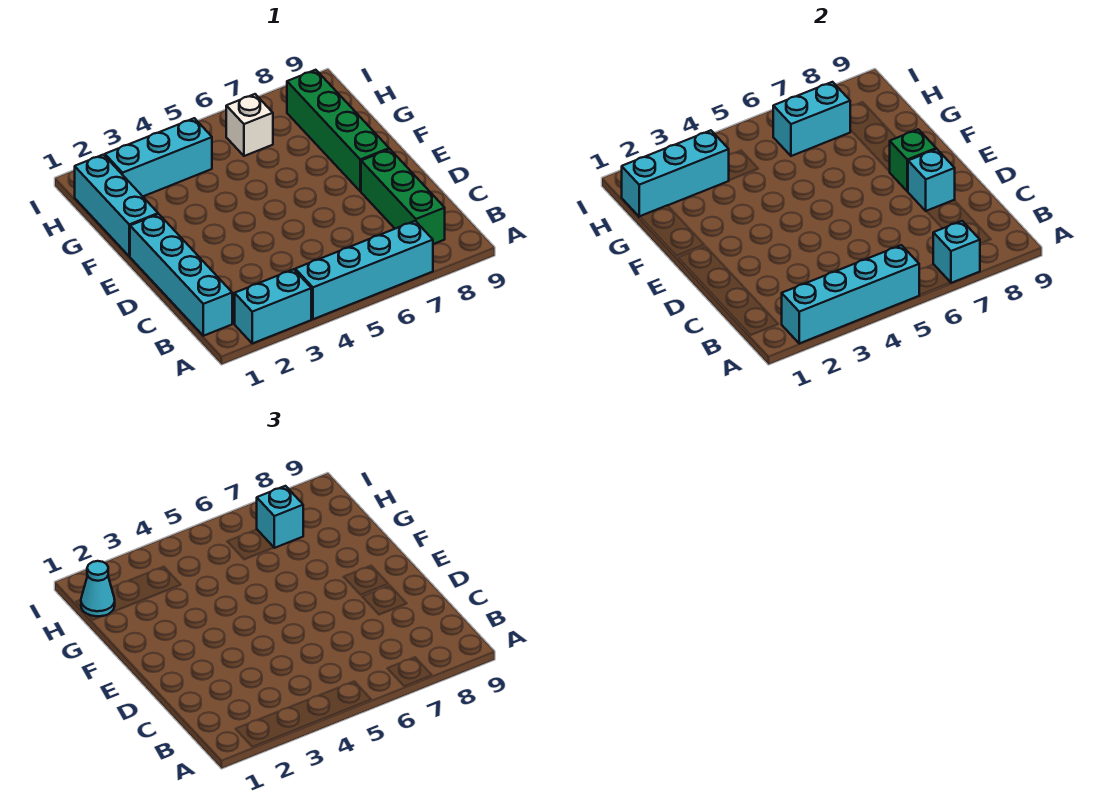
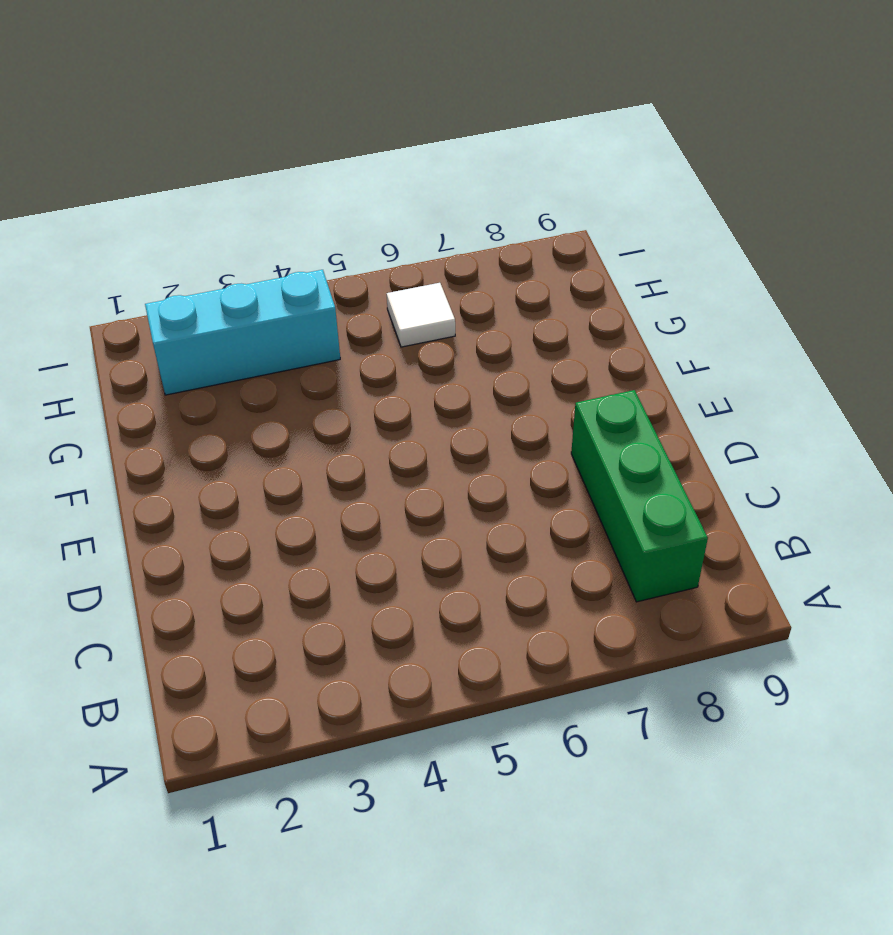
white 1x1 tile [387,283,455,347] -> white 1x1 brick [226,94,273,156]
none -> cyan 1x2 brick [235,269,311,343]
none -> cyan 1x4 brick [295,221,433,319]
none -> cyan 1x4 brick [130,214,232,336]

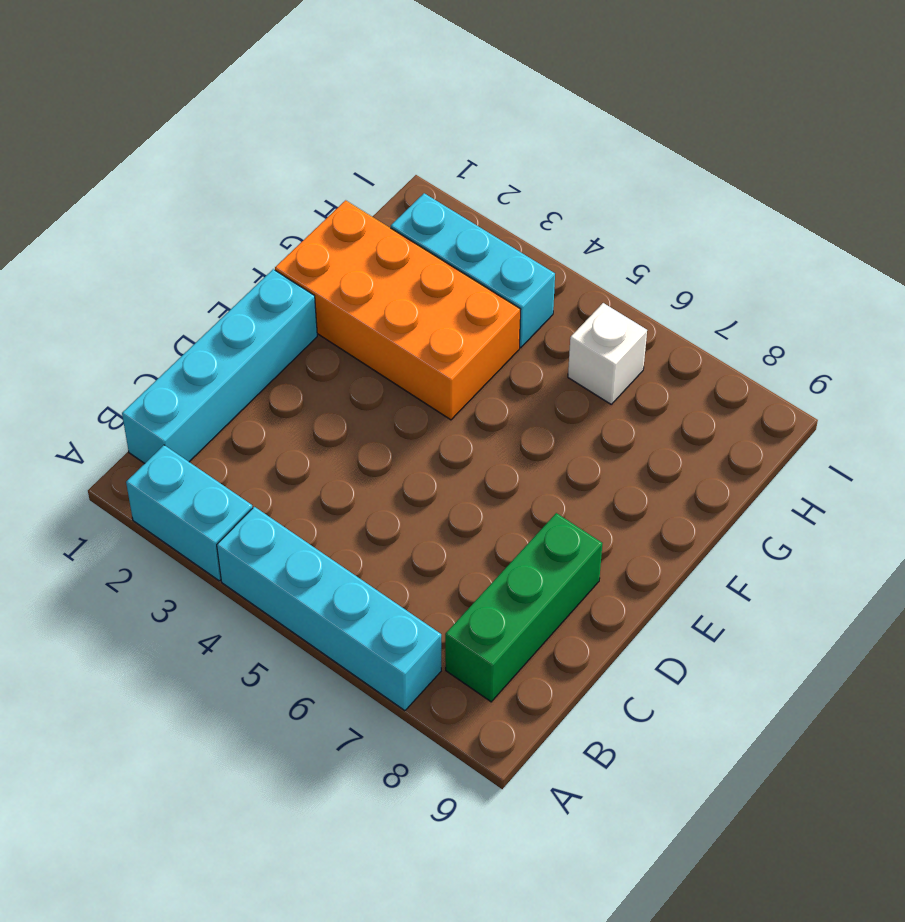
orange 2x4 brick [275,200,521,420] -> cyan 1x3 brick [75,155,158,256]
none -> green 1x4 brick [287,70,389,191]
none -> cyan 1x4 brick [782,245,919,343]
none -> cyan 1x1 brick [933,221,980,283]

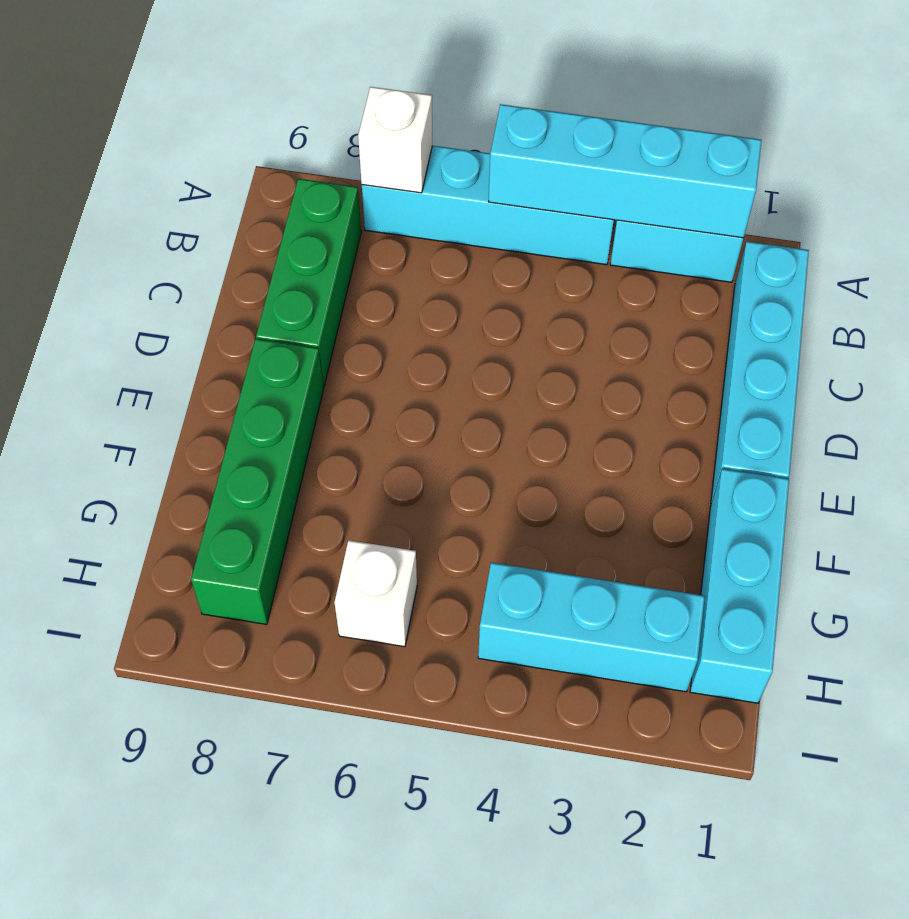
white 1x1 brick [358,87,432,193] -> cyan 1x1 brick [933,221,980,283]
none -> cyan 1x1 brick [908,149,955,211]
none -> green 1x1 brick [890,129,936,191]
none -> cyan 1x3 brick [622,130,729,217]

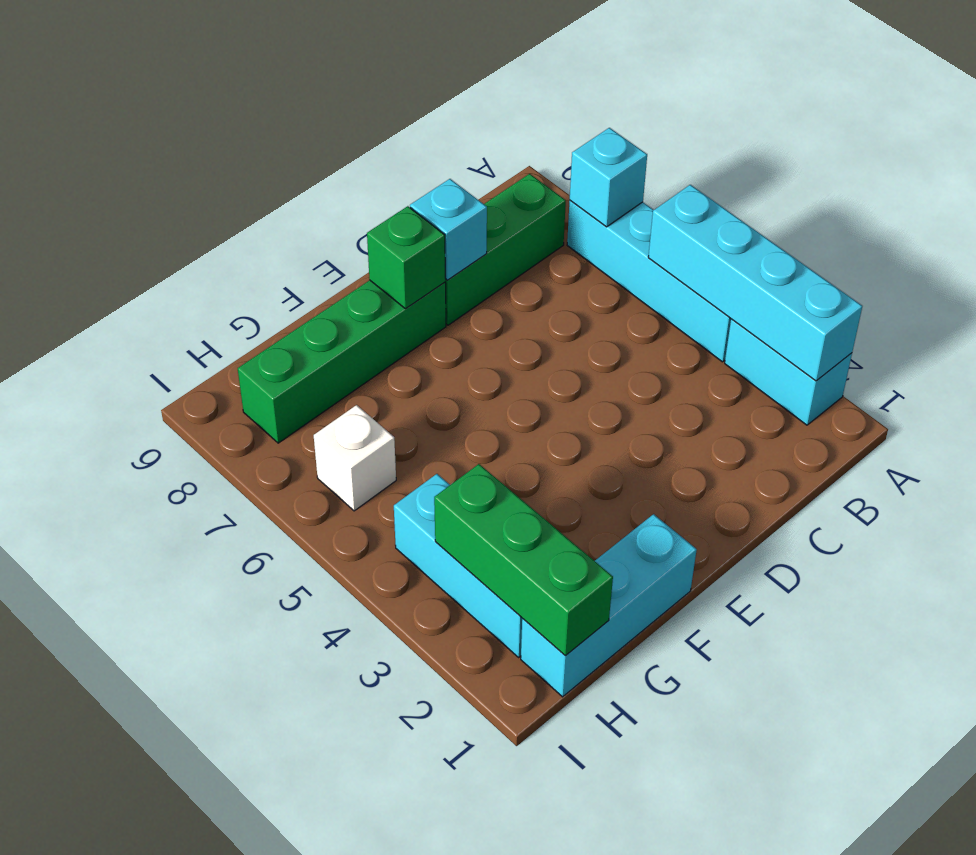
green 1x3 brick [434,464,613,656] -> cyan 1x3 brick [622,130,729,217]
none -> cyan 1x4 brick [130,214,232,336]
none -> cyan 1x2 brick [773,82,850,156]
none -> cyan 1x1 cone [81,561,115,616]

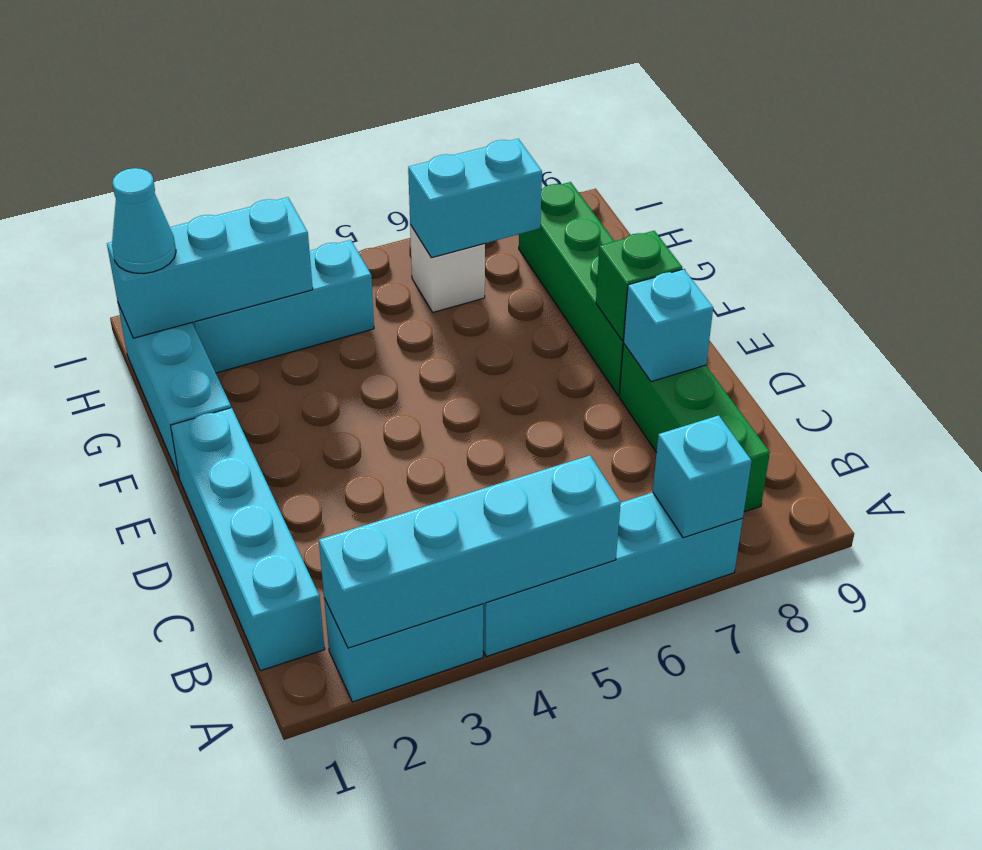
none -> cyan 1x1 brick [256,486,303,548]

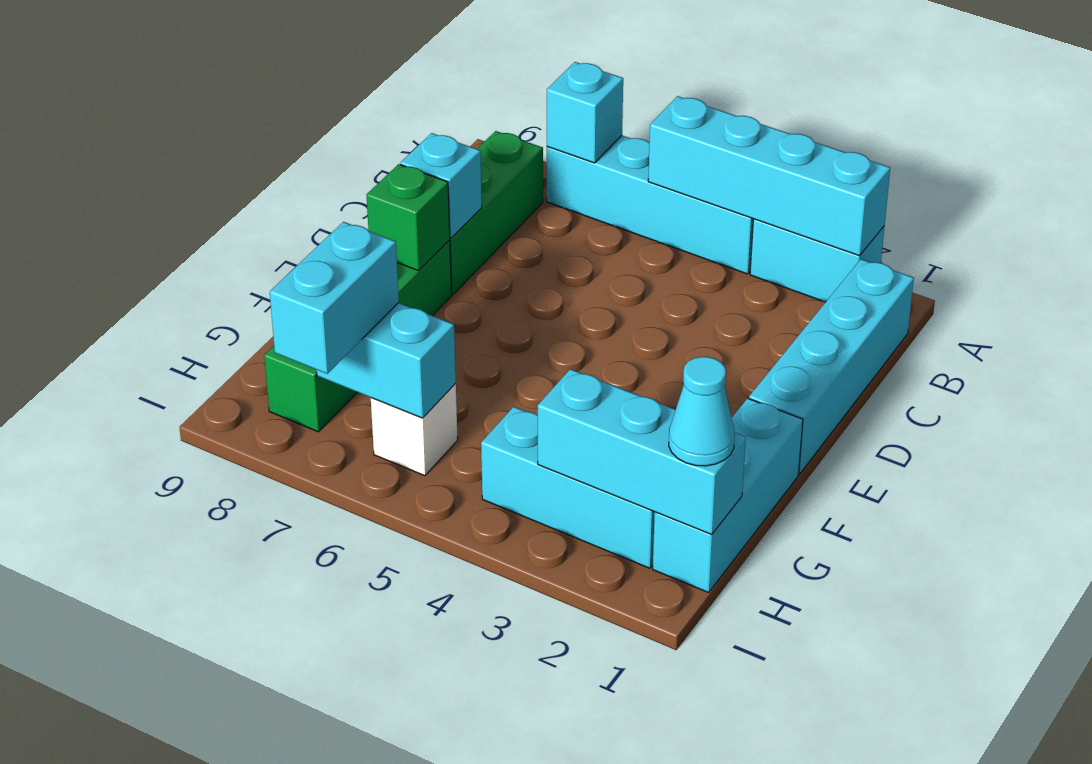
cyan 1x2 brick [270,222,399,374] -> cyan 1x1 brick [256,486,303,548]

